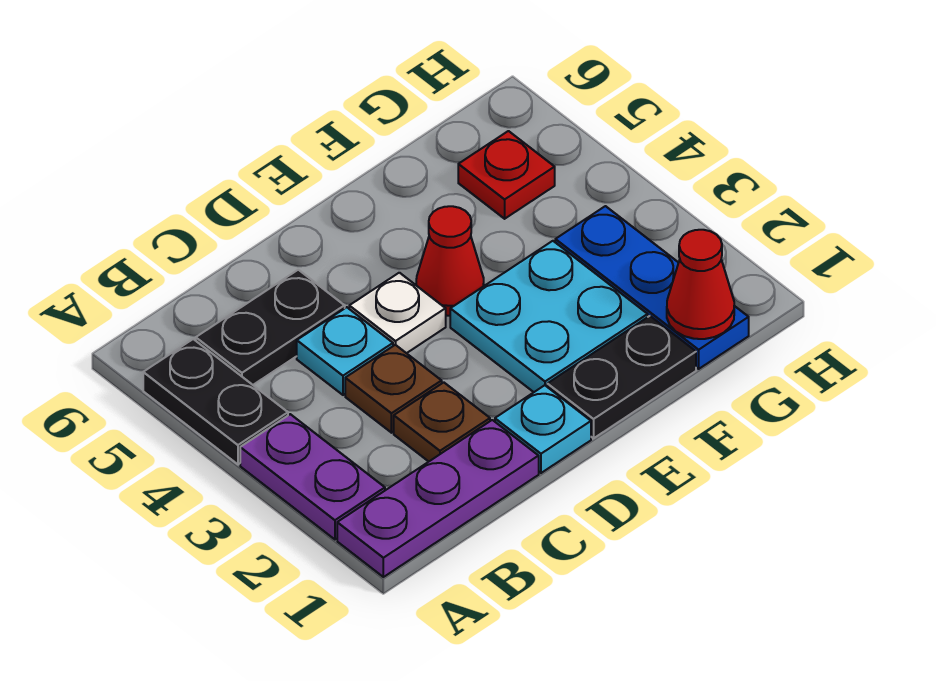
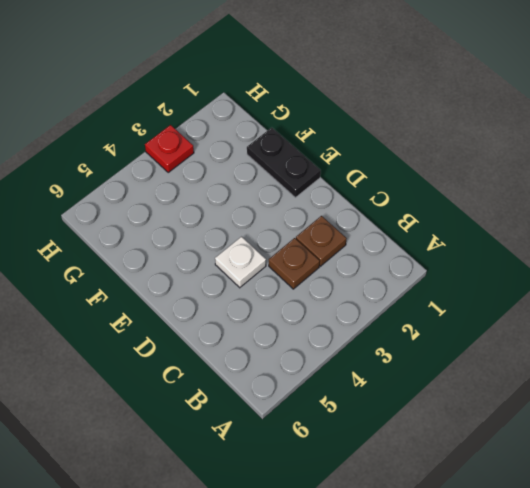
red 1x1 plate [145,125,194,172] -> red 1x1 plate moved to [458,131,555,219]
none -> purple 1x3 plate [337,420,539,577]
none -> purple 1x2 plate [240,414,385,539]
none -> black 1x2 plate [143,339,288,464]

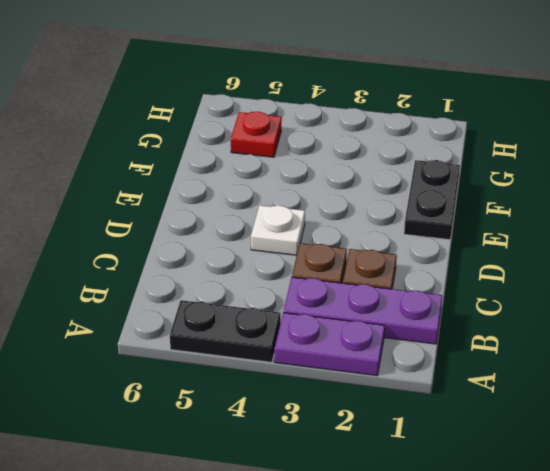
purple 1x3 plate [283,277,442,344] -> purple 1x3 plate turned to [337,420,539,577]
none -> black 1x2 plate [196,270,345,385]
none -> cyan 1x1 plate [297,307,393,395]
none -> cyan 1x1 plate [495,385,591,473]

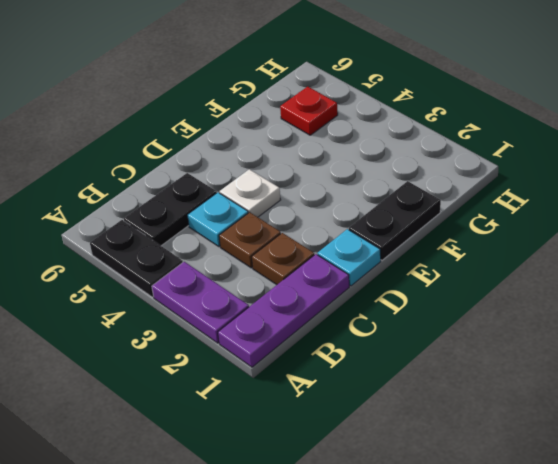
none -> cyan 2x2 plate [450,241,648,392]
none -> red 1x1 cone [416,206,484,316]
none -> blue 1x3 plate [555,206,749,369]

